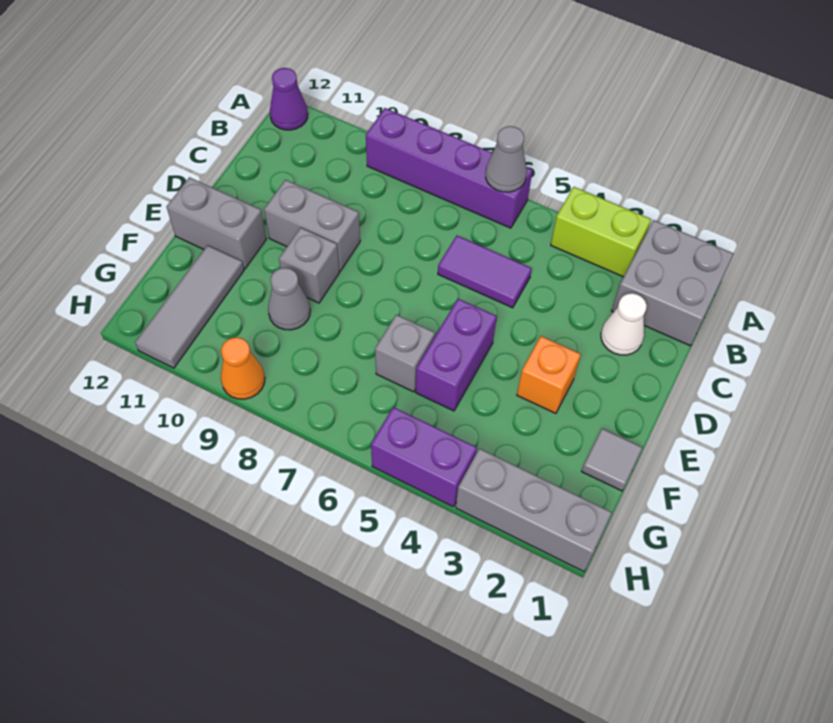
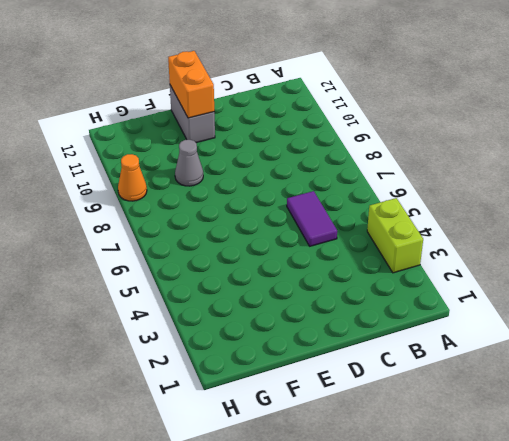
orange 1x2 brick [168,51,214,118] -> none
none -> grey 2x2 brick [612,220,734,346]
none -> purple 1x4 brick [366,108,533,228]
none -> purple 1x1 cone [270,68,308,130]

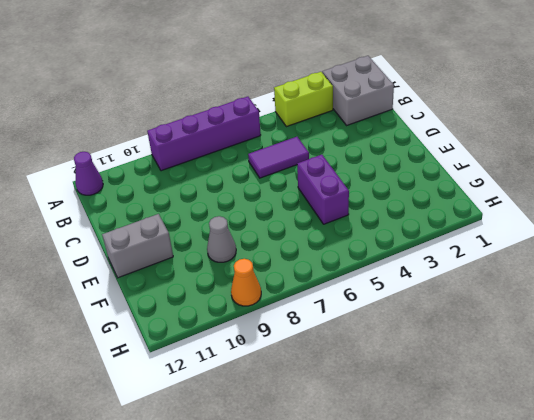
none -> white 1x1 cone [601,293,647,355]
none -> grey 1x2 brick [264,180,360,271]
none -> orange 1x1 brick [517,336,581,413]

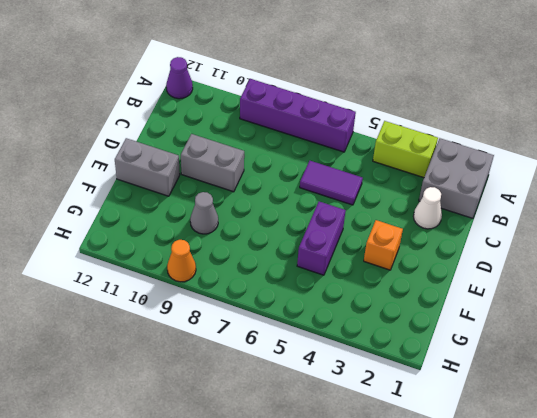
none -> grey 1x1 brick [279,228,340,303]
none -> grey 1x1 tile [581,429,643,491]
none -> grey 1x1 brick [375,315,435,392]

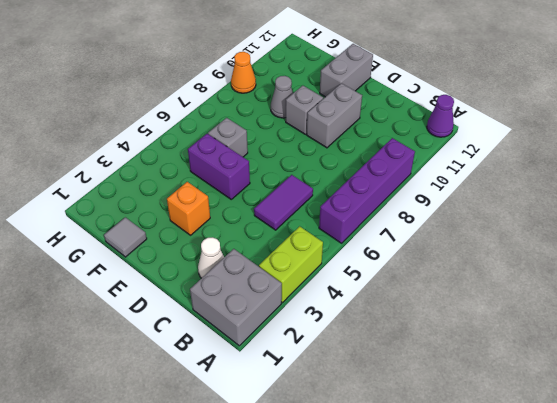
none -> grey 1x3 tile [135,245,244,368]
none -> grey 1x3 brick [456,448,612,572]
none -> purple 1x2 brick [371,407,477,507]

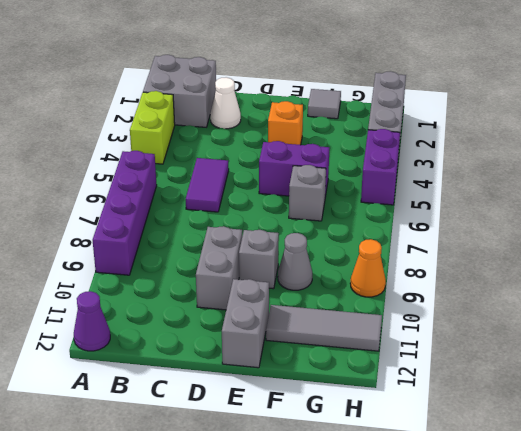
none -> grey 1x1 cone [486,126,527,192]

